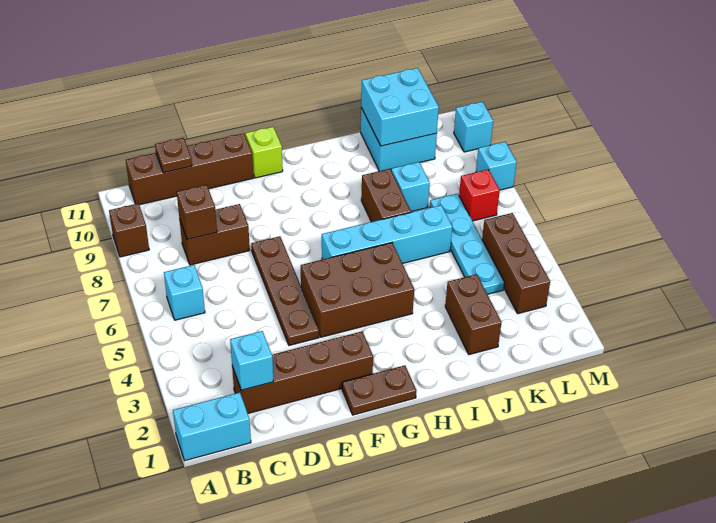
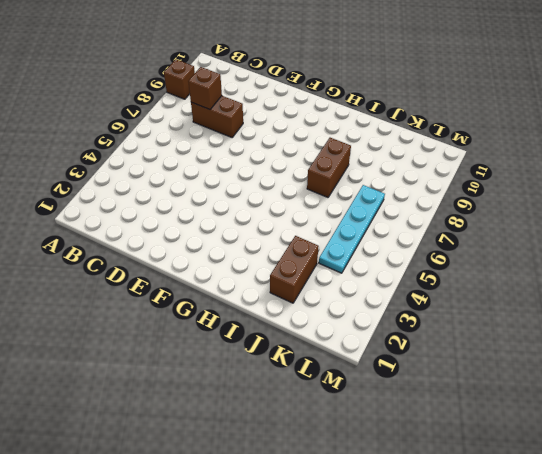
none -> cyan 1x2 brick [173,392,251,461]
none -> cyan 1x1 brick [164,265,205,320]
none -> brown 1x4 brick [126,133,253,205]

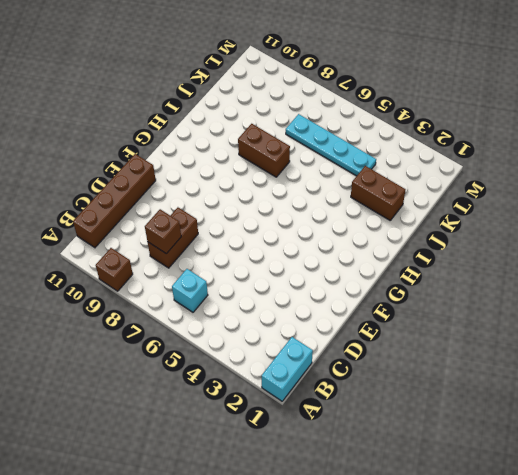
none -> brown 1x4 brick [232,332,373,413]
none -> brown 1x4 plate [251,236,319,345]
none -> brown 1x2 plate [342,365,417,415]

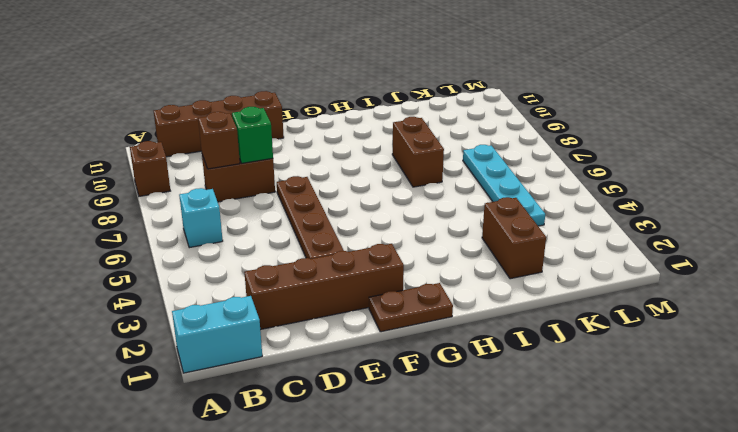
green 1x1 brick [232,107,273,163] -> none
none -> brown 2x3 brick [301,243,414,337]
none -> lime 1x1 brick [246,127,283,178]
none -> cyan 1x4 brick [322,205,452,264]

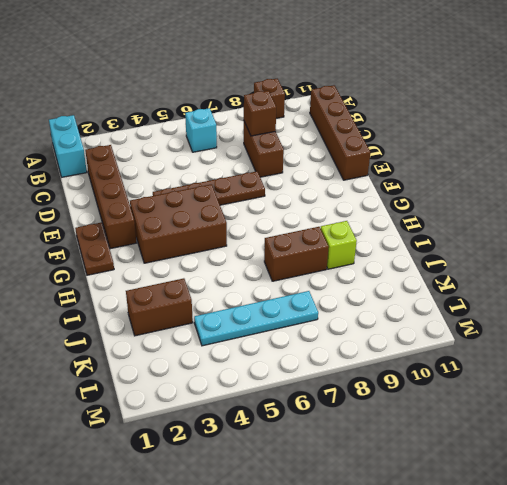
brown 2x3 brick [130,184,227,263] -> brown 2x3 brick turned to [301,243,414,337]
lime 1x1 brick [321,221,357,269] -> lime 1x1 brick moved to [246,127,283,178]
none -> cyan 1x4 brick [322,205,452,264]
none -> cyan 1x1 brick [391,162,430,212]
none -> cyan 2x2 brick [361,108,437,171]

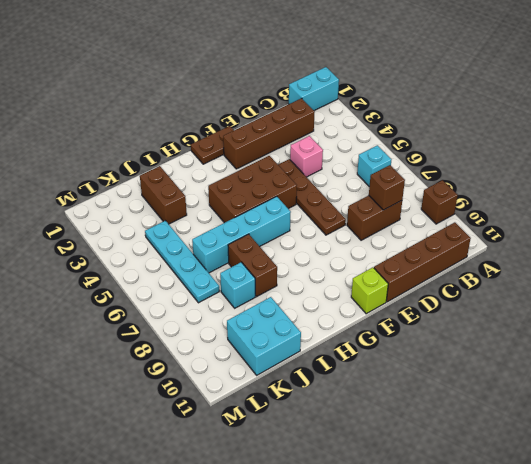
pink 1x1 brick [290,136,323,177] -> none
none -> brown 1x3 brick [482,213,550,314]
none -> red 1x1 brick [459,169,500,221]
none -> cyan 1x1 brick [476,142,517,190]

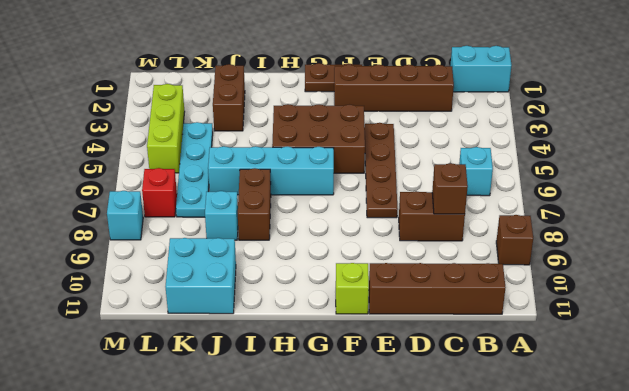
lime 1x3 brick [147,84,185,173] -> brown 1x3 brick [482,213,550,314]
none -> cyan 1x1 brick [454,102,493,152]
none -> cyan 1x1 brick [230,331,274,390]
none -> brown 1x1 plate [155,138,192,173]

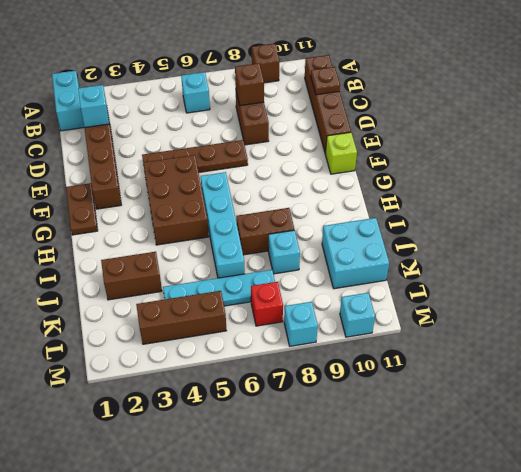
none -> cyan 2x2 brick [361,68,439,146]

